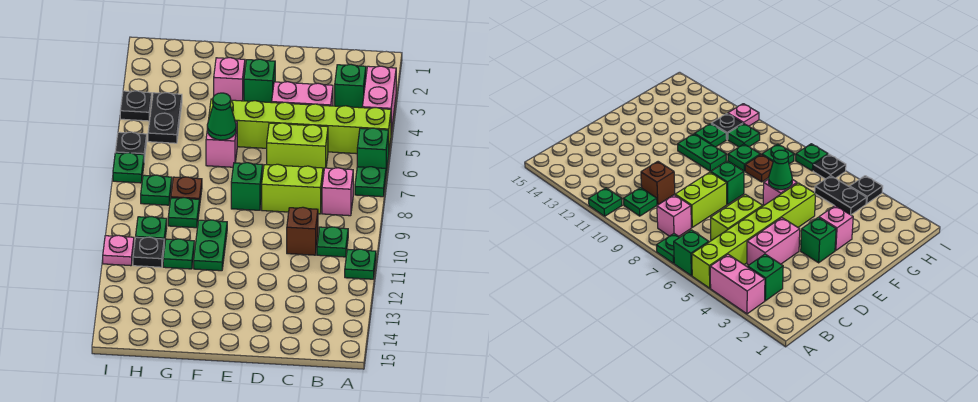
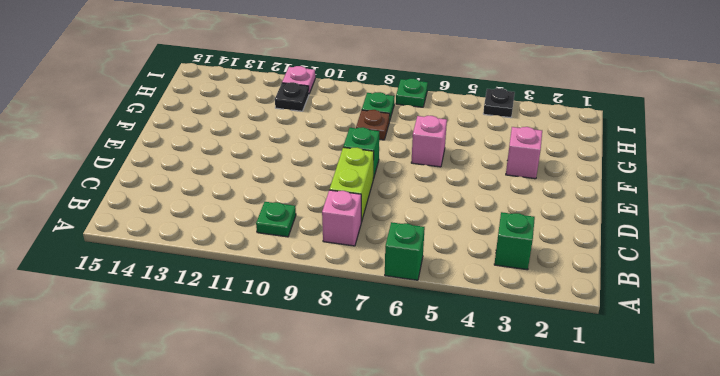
none -> pink 1x2 brick [362,66,396,132]
none -> lime 1x6 brick [209,99,391,154]
none -> green 1x1 plate [355,167,386,197]

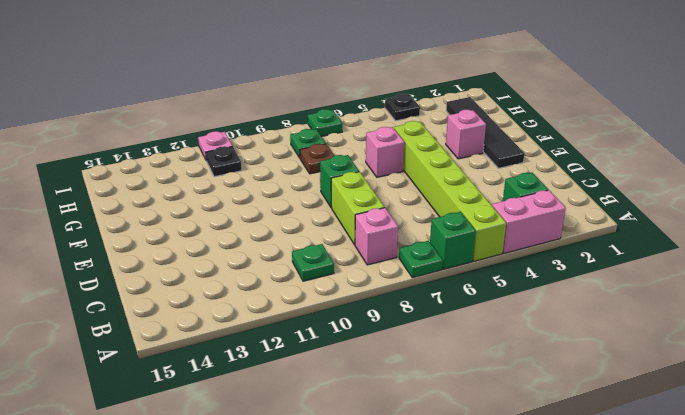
black 1x4 tile [446,97,525,168] -> none
none -> green 1x1 plate [345,249,376,279]
none -> pink 1x2 brick [272,82,333,106]
none -> lime 1x2 brick [267,123,328,172]

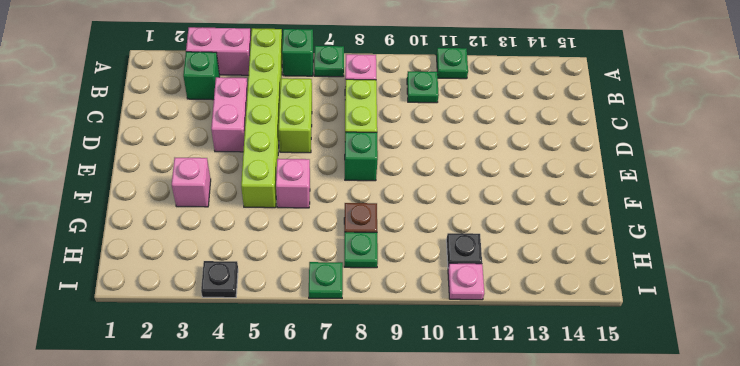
none -> brown 1x1 brick [287,207,318,255]
none -> green 1x1 brick [244,59,275,103]
none -> green 1x2 plate [194,220,227,271]

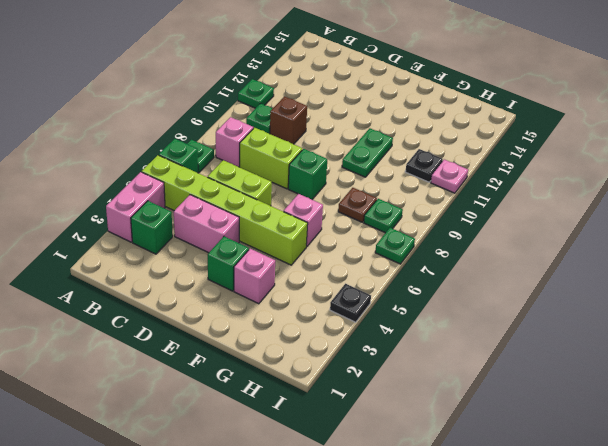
none -> green 1x1 plate [168,198,200,228]
none -> green 1x1 plate [163,239,194,269]
none -> black 1x2 plate [148,93,182,143]

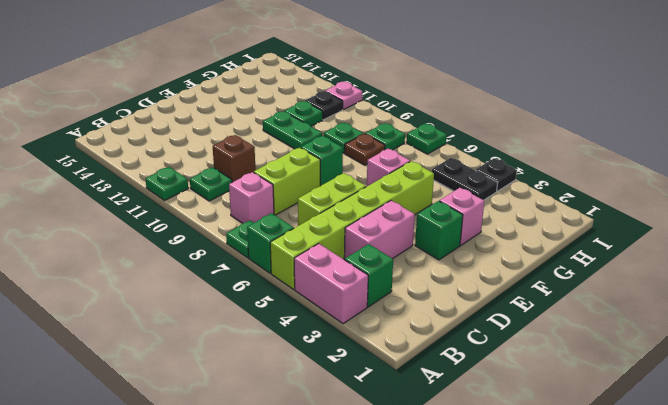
none -> green 1x1 plate [136,217,167,245]
none -> black 1x1 plate [115,132,147,159]
none -> green 1x1 cone [207,93,236,140]

